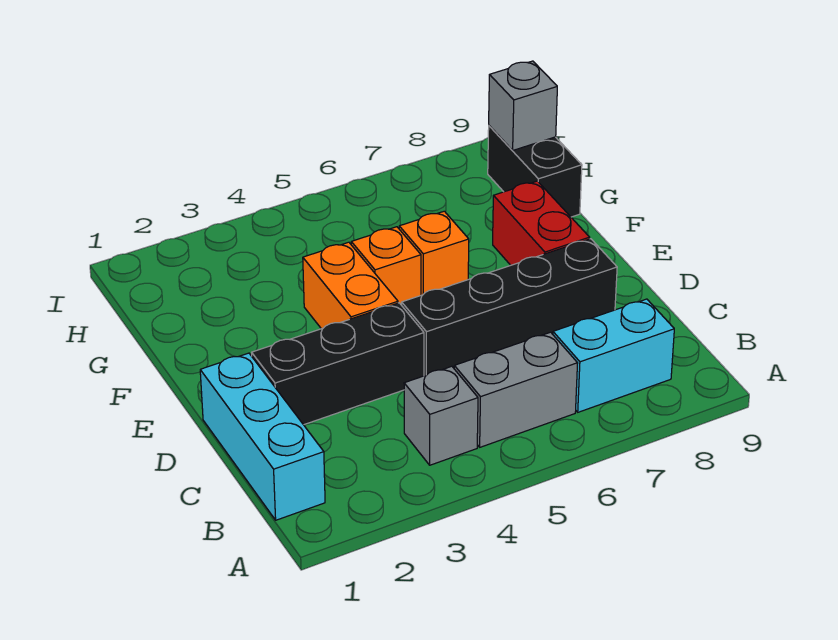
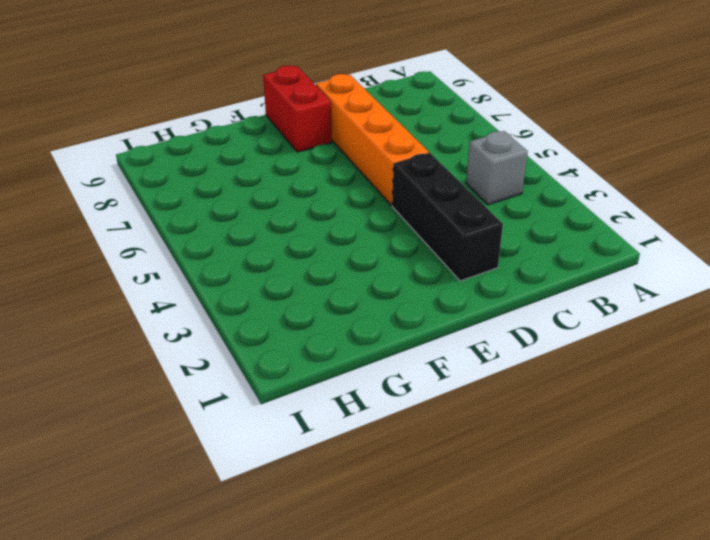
orange 1x4 brick [316,74,429,205] -> black 1x4 brick [402,239,617,376]
red 1x2 brick [263,65,332,152] -> red 1x2 brick turned to [493,181,590,265]
none -> cyan 1x3 brick [200,353,325,520]
none -> grey 1x2 brick [454,332,578,447]
none -> cyan 1x2 brick [553,299,674,412]

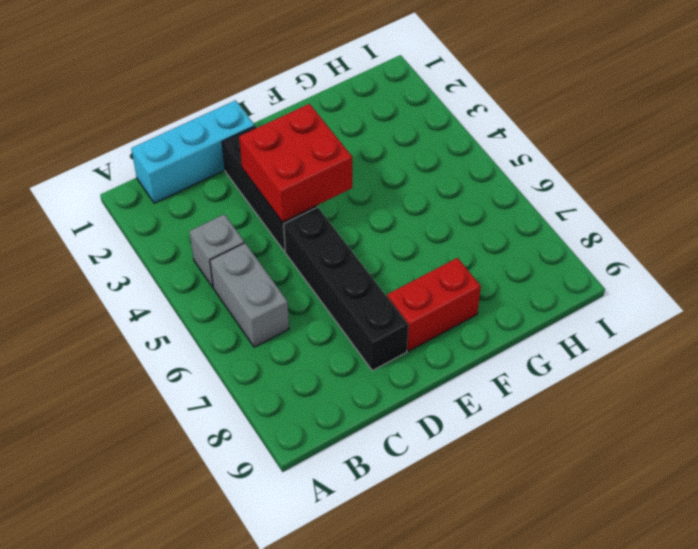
red 2x2 brick [239,104,352,222] -> none
none -> cyan 1x2 brick [553,299,674,412]
none -> orange 1x2 brick [303,242,398,329]
none -> orange 1x1 brick [351,227,421,305]

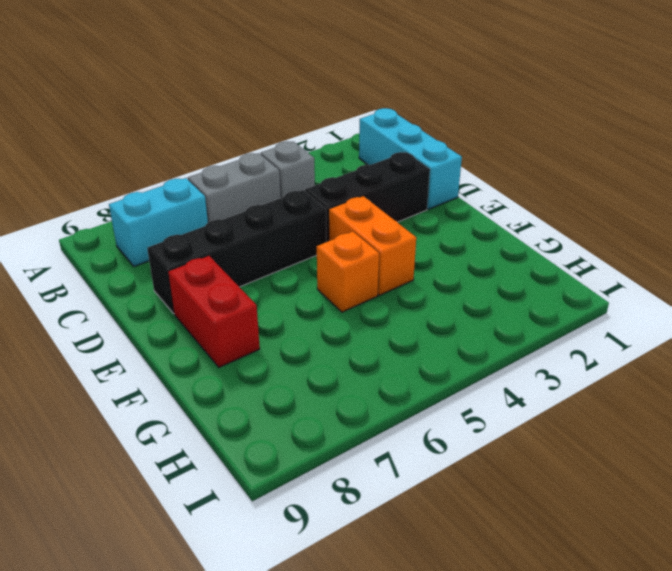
none -> orange 1x1 brick [399,211,469,295]
none -> black 1x2 brick [488,126,582,217]
none -> grey 1x1 brick [489,61,557,150]

